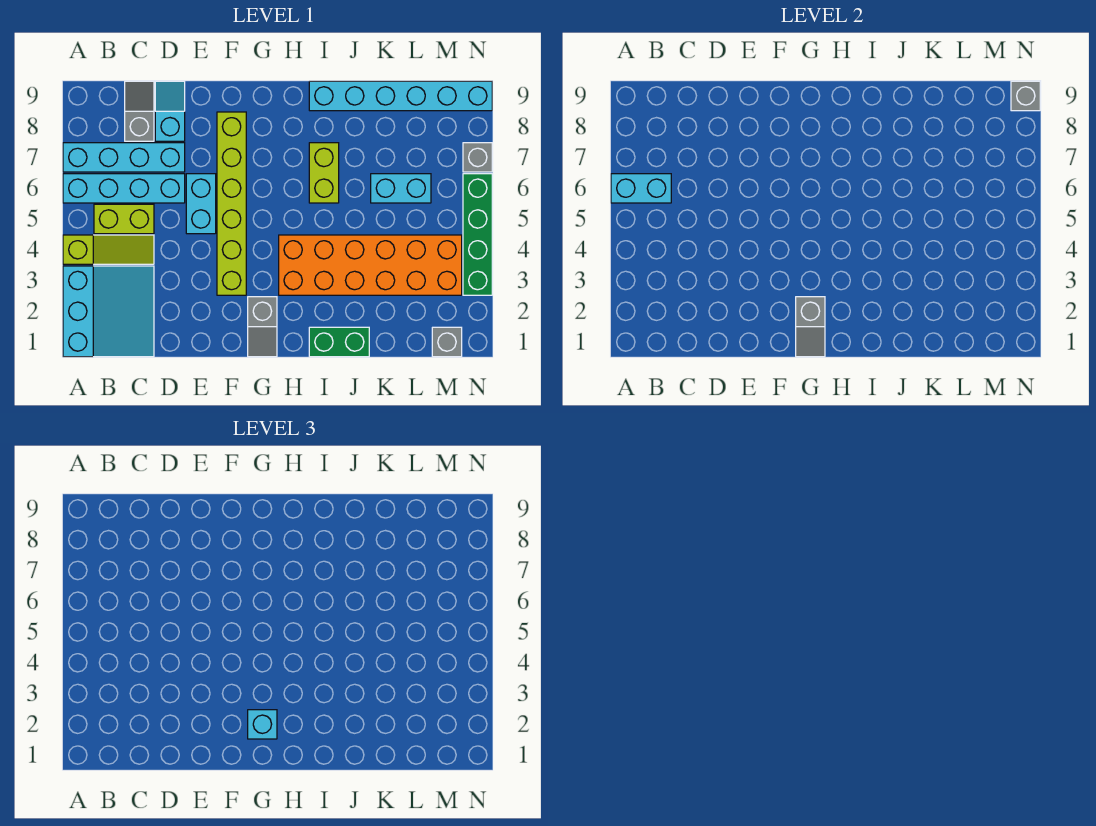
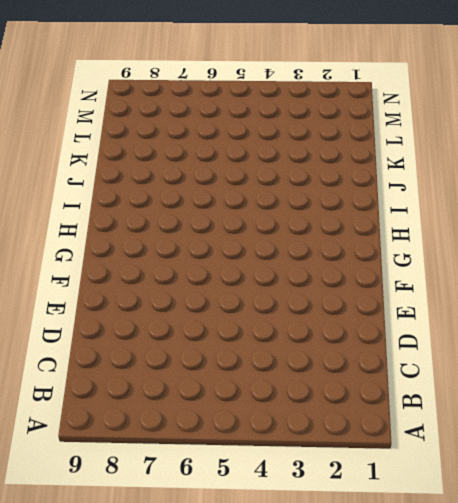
none -> cyan 3x3 slope [63,266,154,357]
none -> lime 1x3 slope [63,235,154,264]
none -> cyan 1x4 brick [63,174,185,203]

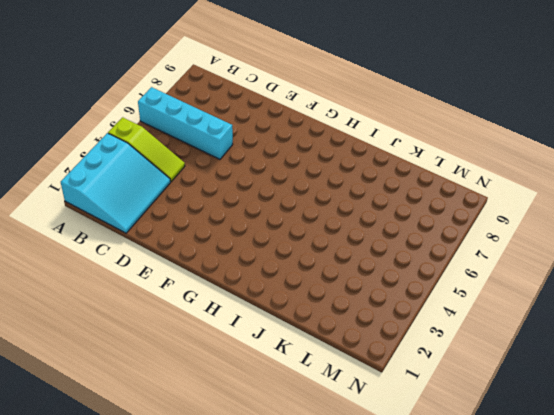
none -> cyan 1x4 brick [63,143,185,172]
none -> lime 1x2 brick [94,204,154,234]
none -> grey 1x2 slope [125,81,154,141]

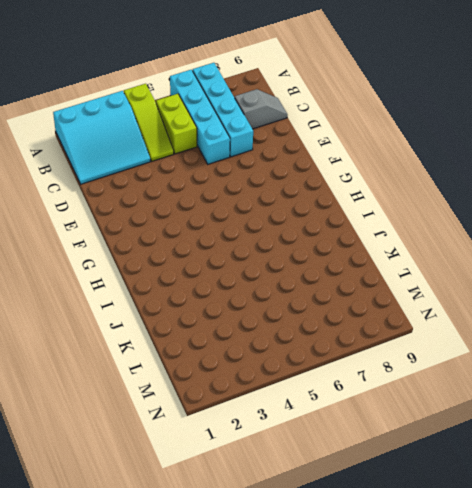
none -> cyan 1x2 slope [155,81,185,141]
none -> cyan 1x2 brick [186,174,216,234]
none -> lime 1x6 brick [217,112,246,295]

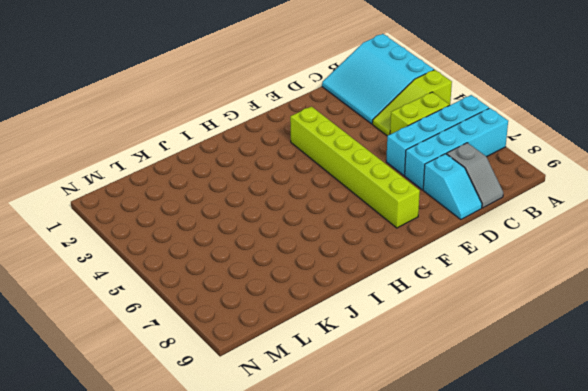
none -> cyan 1x2 brick [186,174,216,234]
none -> grey 1x2 slope [248,297,277,357]
none -> orange 2x6 brick [279,235,462,295]

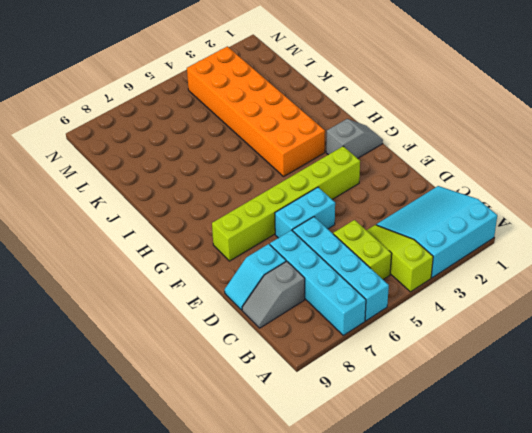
none -> green 1x2 brick [309,327,369,357]
none -> lime 1x2 brick [309,143,339,203]
none -> cyan 1x6 brick [309,81,492,111]

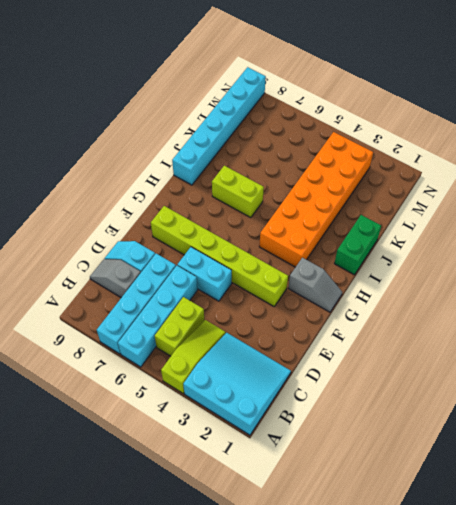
none -> cyan 1x2 brick [371,174,431,203]
none -> grey 1x1 brick [432,327,462,357]
none -> green 1x4 brick [463,174,492,295]

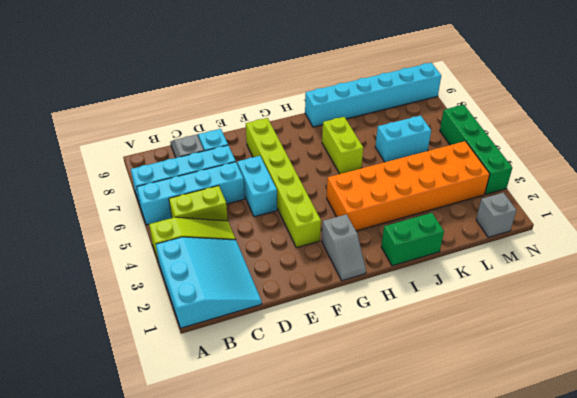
none -> grey 1x1 brick [463,143,492,172]
none -> cyan 1x2 brick [611,174,671,203]
none -> grey 1x2 slope [796,297,825,357]

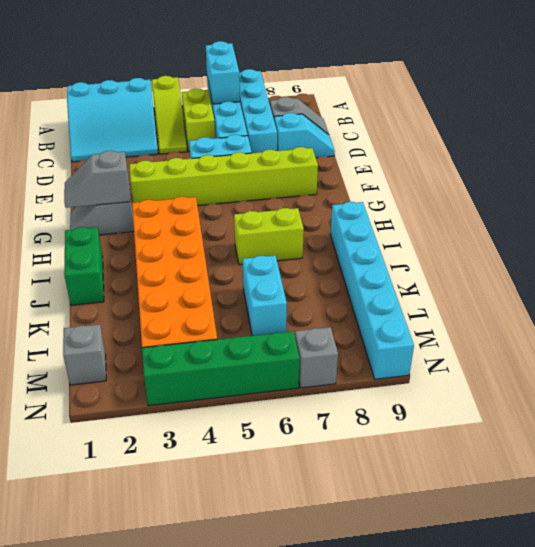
none -> grey 1x1 brick [1011,81,1040,111]
none -> cyan 1x1 brick [248,710,277,739]

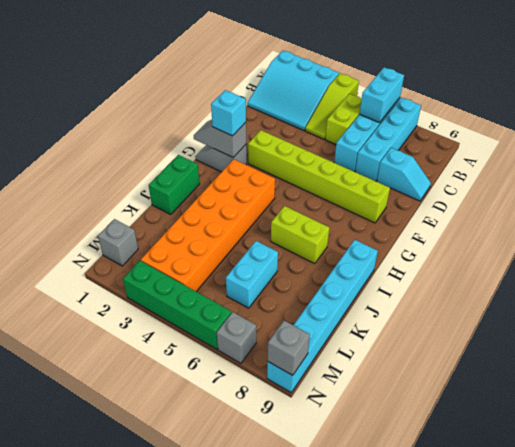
none -> grey 1x2 slope [125,81,154,141]
none -> cyan 1x2 brick [186,174,216,234]

